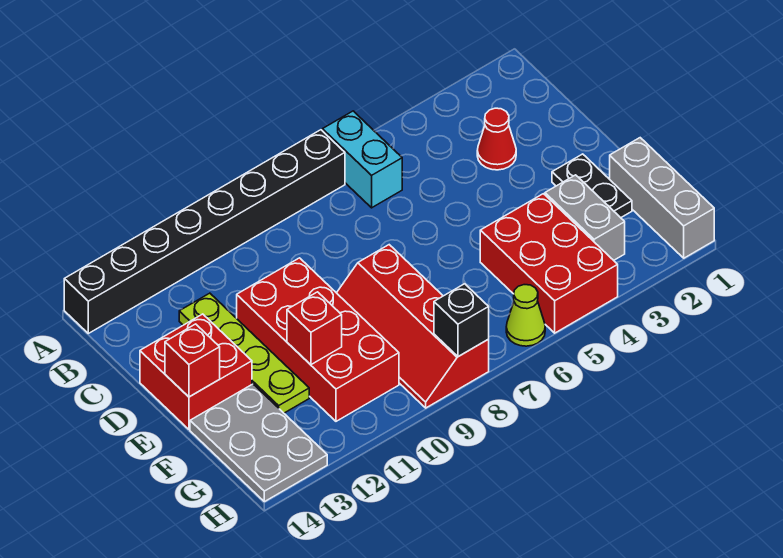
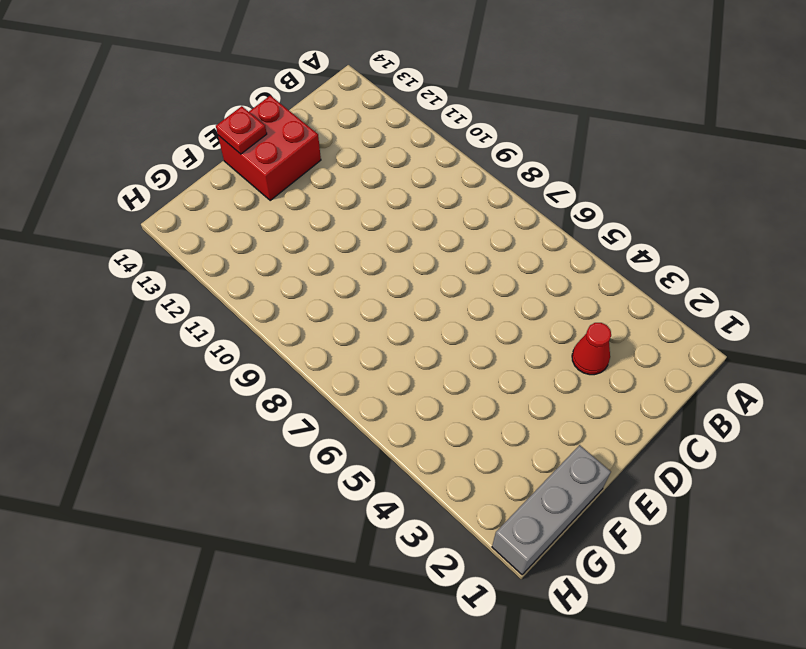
red 1x1 plate [216,106,267,154] -> red 1x1 brick [165,324,220,397]
none -> cyan 1x2 brick [322,111,402,208]
none -> black 1x8 brick [64,130,345,333]
none -> lime 1x4 plate [179,293,309,413]

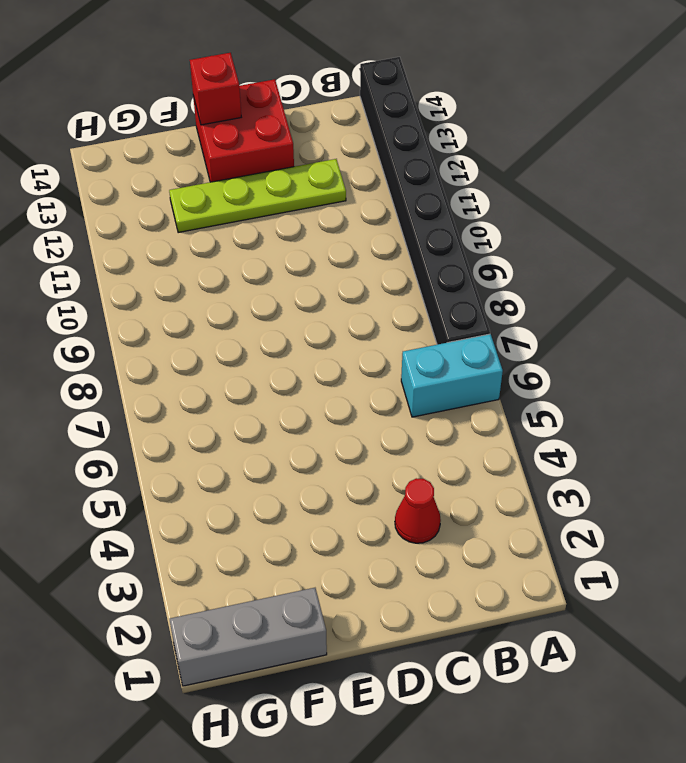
none -> red 2x4 brick [237,258,399,421]
none -> black 1x2 plate [552,154,632,218]
none -> red 2x4 slope [337,245,489,408]

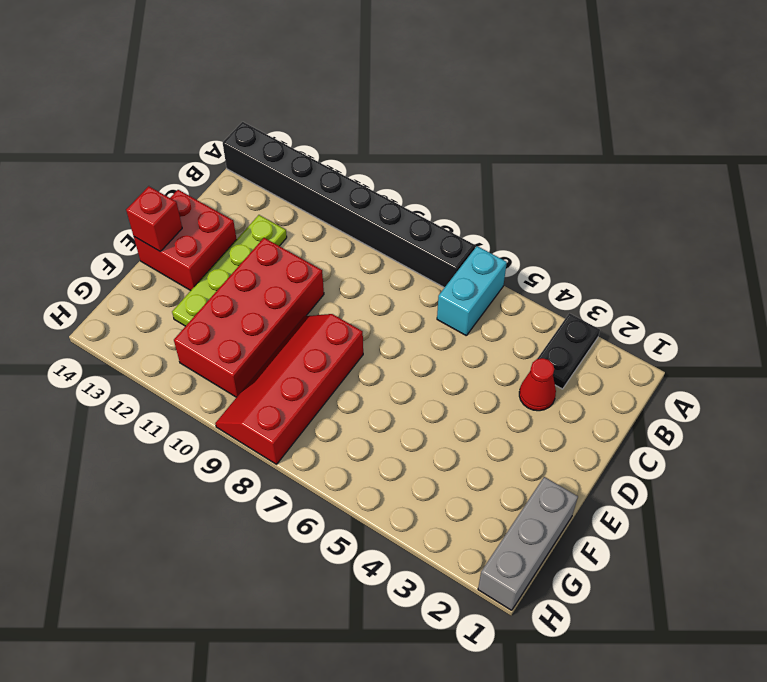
black 1x2 plate [537,313,600,389] -> black 1x2 plate moved to [552,154,632,218]
none -> grey 1x2 brick [545,175,625,260]
none -> red 2x3 brick [480,194,618,333]
none -> grey 2x3 plate [190,384,327,502]

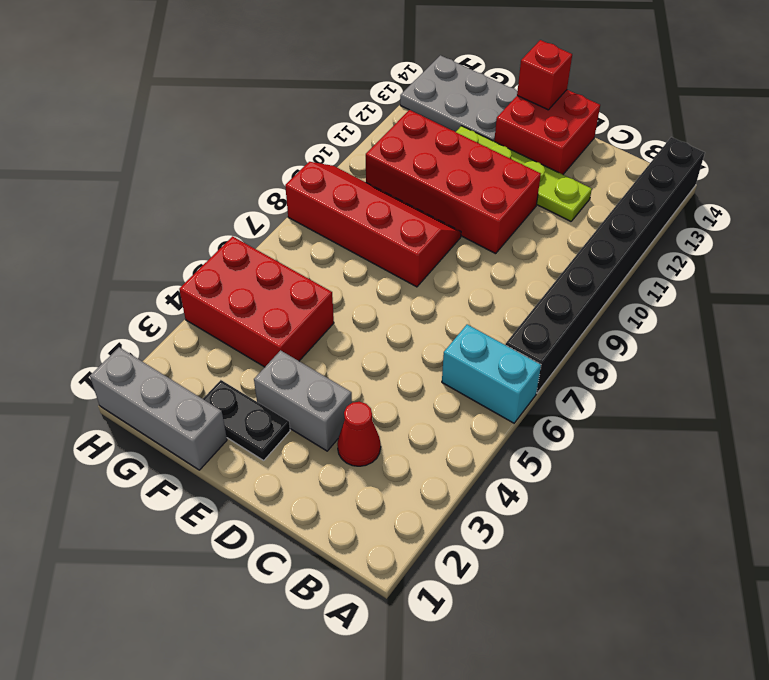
grey 1x2 brick [254,350,352,451] -> grey 1x2 brick moved to [545,175,625,260]
none -> lime 1x1 cone [506,285,545,346]
none -> red 1x1 brick [287,292,342,365]
none -> black 1x1 brick [434,284,489,357]

